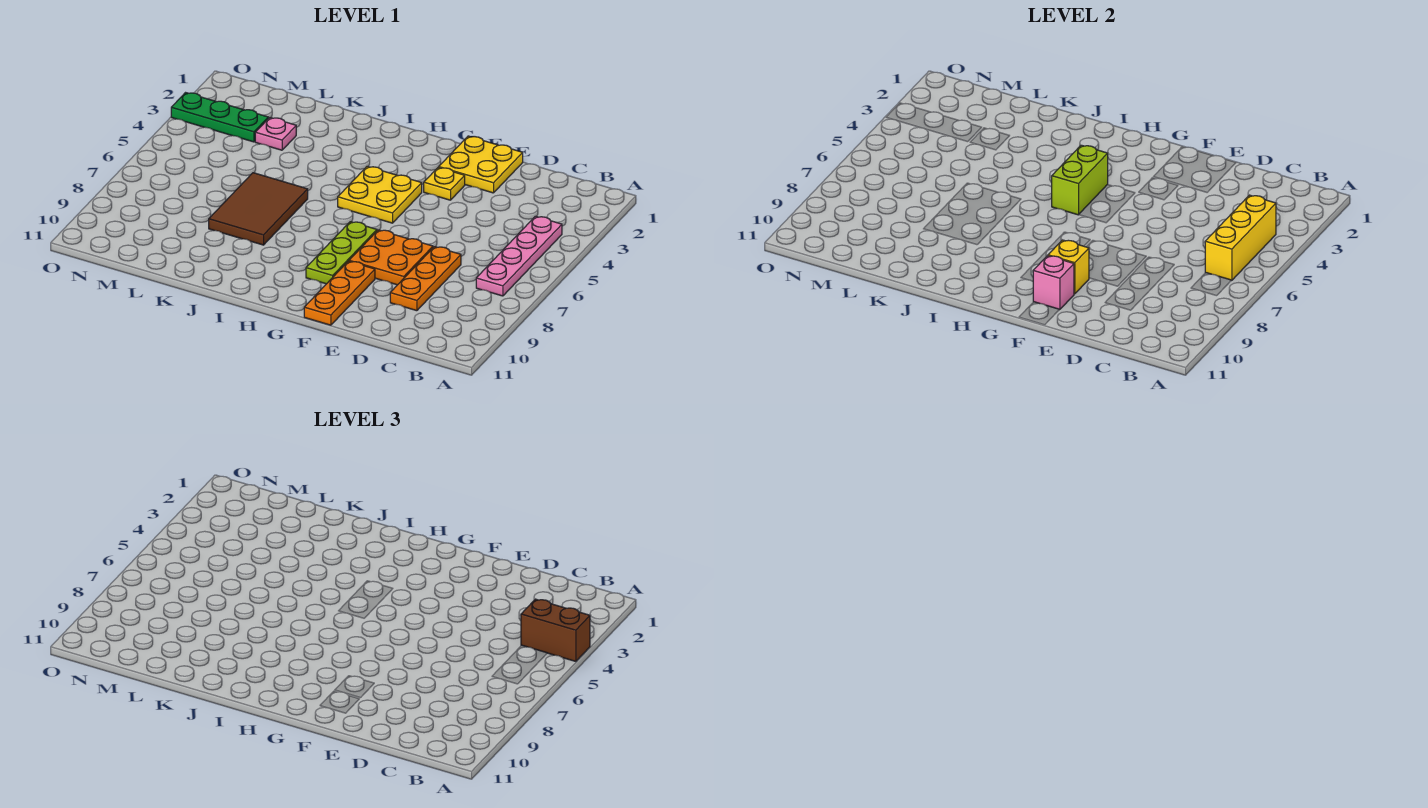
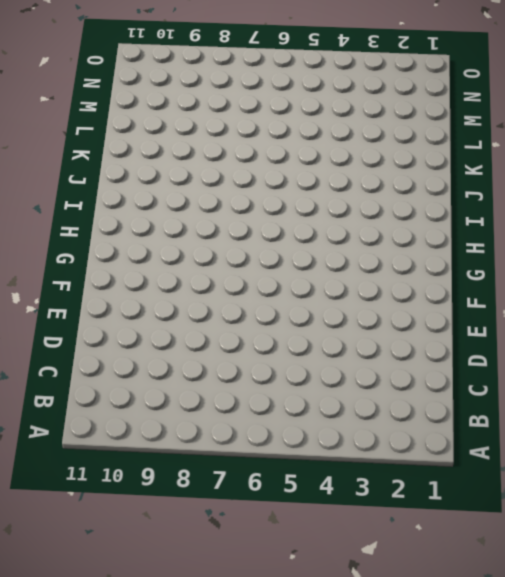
none -> pink 1x4 plate [476,216,562,296]
none -> orange 1x3 plate [390,247,461,311]
none -> yellow 2x2 plate [439,136,523,193]

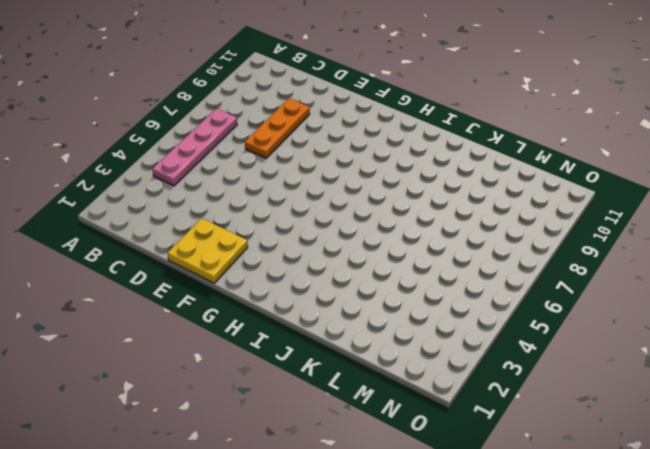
none -> orange 2x2 plate [349,230,433,285]
none -> yellow 1x1 plate [424,167,465,200]
none -> orange 1x3 plate [304,261,375,325]

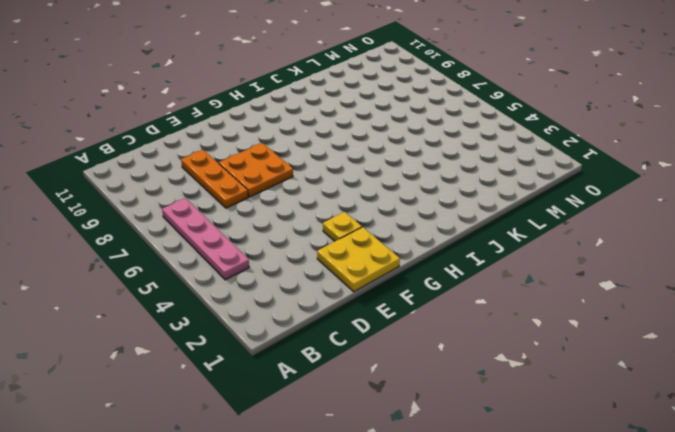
none -> orange 1x3 plate [304,261,375,325]
none -> yellow 2x2 plate [338,166,422,223]
none -> lime 1x3 plate [306,222,377,284]

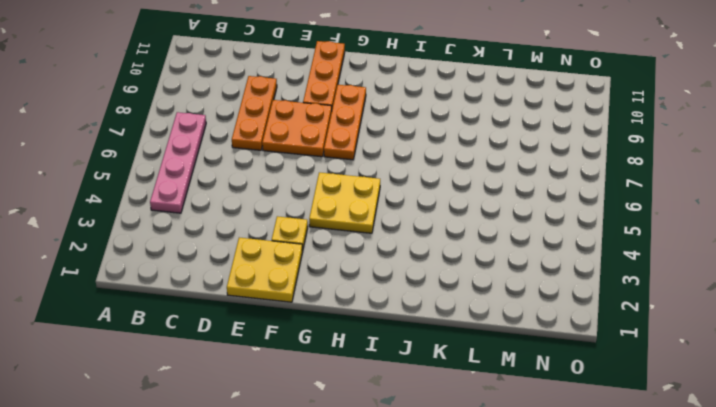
orange 1x3 plate [324,85,366,160] -> lime 1x3 plate [306,222,377,284]
none -> brown 2x3 tile [209,173,308,245]
none -> pink 1x1 plate [255,118,296,150]
none -> green 1x3 plate [171,93,268,142]

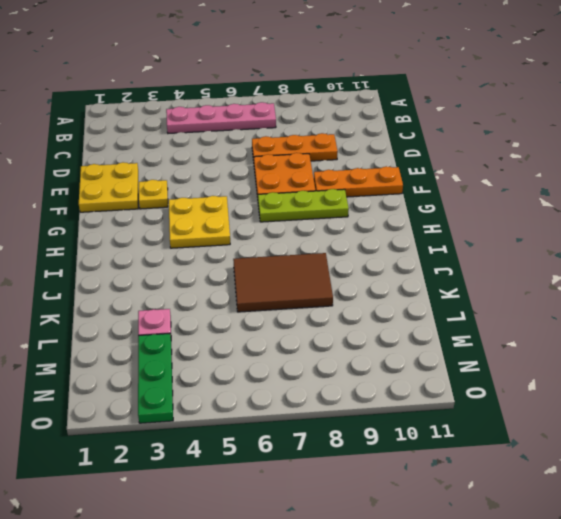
none -> yellow 1x3 brick [1205,195,1276,280]
none -> yellow 1x1 brick [1048,240,1089,294]
none -> pink 1x1 brick [1033,256,1074,310]

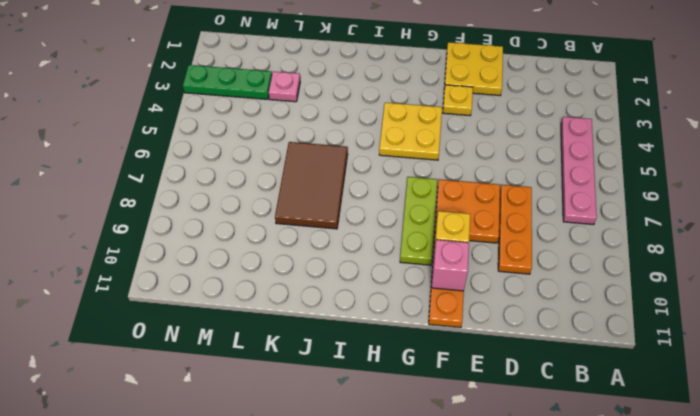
none -> yellow 1x3 brick [1205,195,1276,280]
none -> lime 1x2 brick [1052,145,1108,215]
none -> brown 1x2 brick [521,599,590,661]

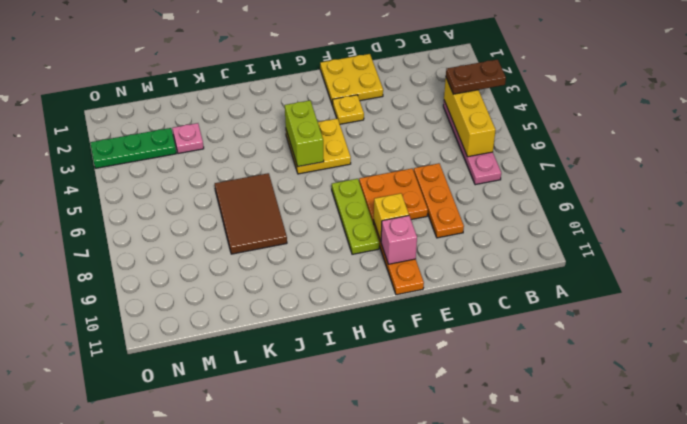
brown 1x2 plate [446,59,506,94] -> brown 1x2 brick [521,599,590,661]

